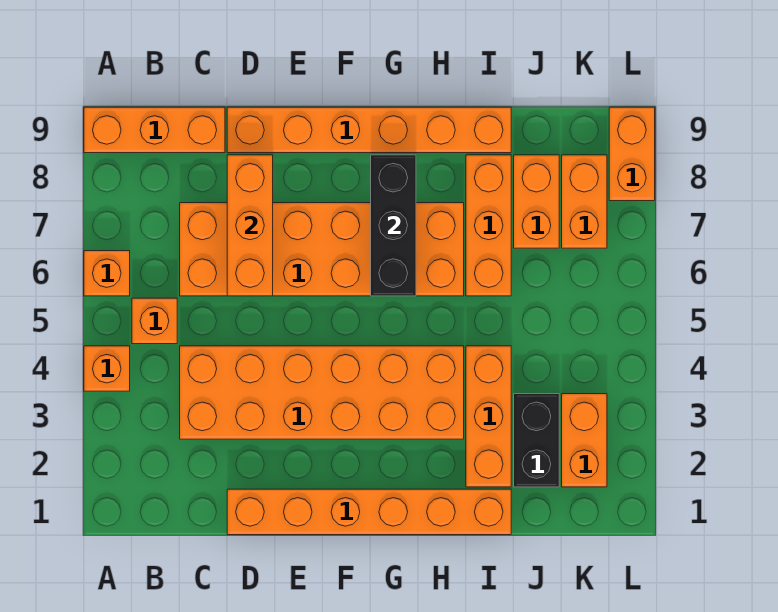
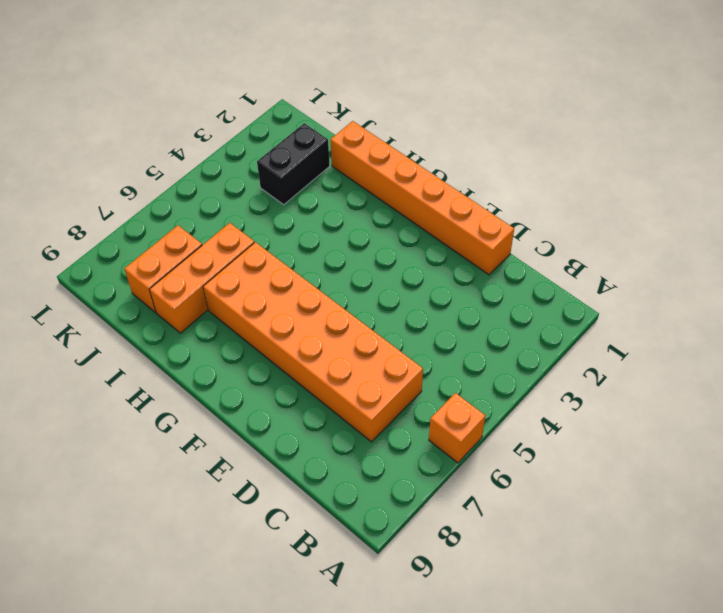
none -> orange 1x1 brick [84,346,130,391]
none -> orange 1x3 brick [84,107,225,153]
none -> orange 1x1 brick [132,298,177,344]

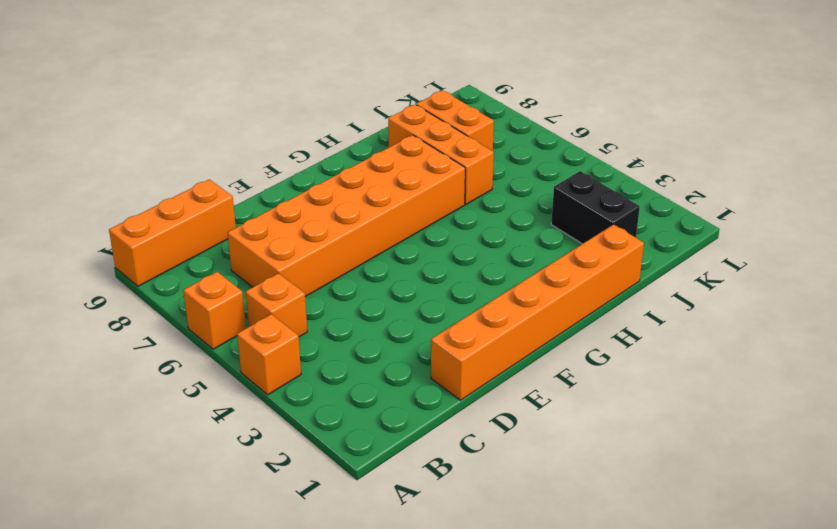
none -> orange 2x6 brick [180,346,464,439]
none -> orange 1x6 brick [227,107,511,153]
none -> orange 1x3 brick [466,346,511,487]

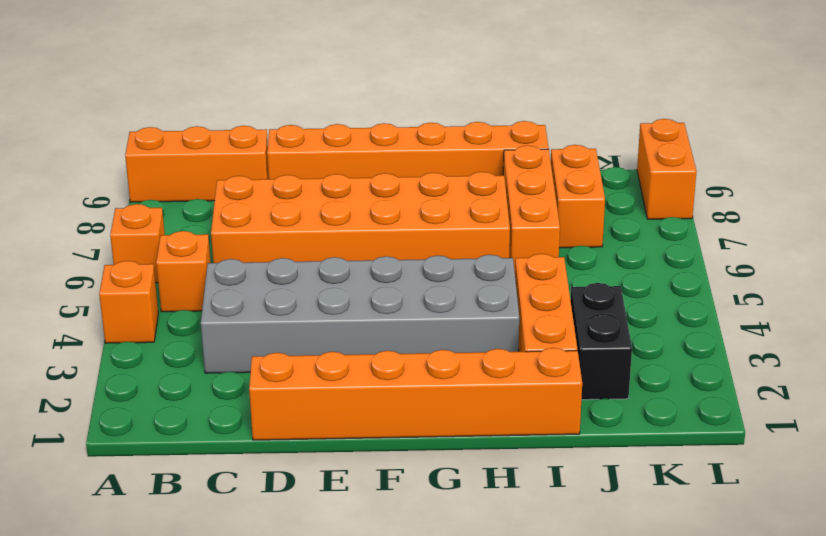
grey 2x6 brick [201,255,519,373] -> orange 2x6 brick [180,346,464,439]
none -> orange 1x2 brick [562,394,607,487]
none -> orange 1x2 brick [562,155,607,248]
none -> orange 1x3 brick [227,155,273,296]

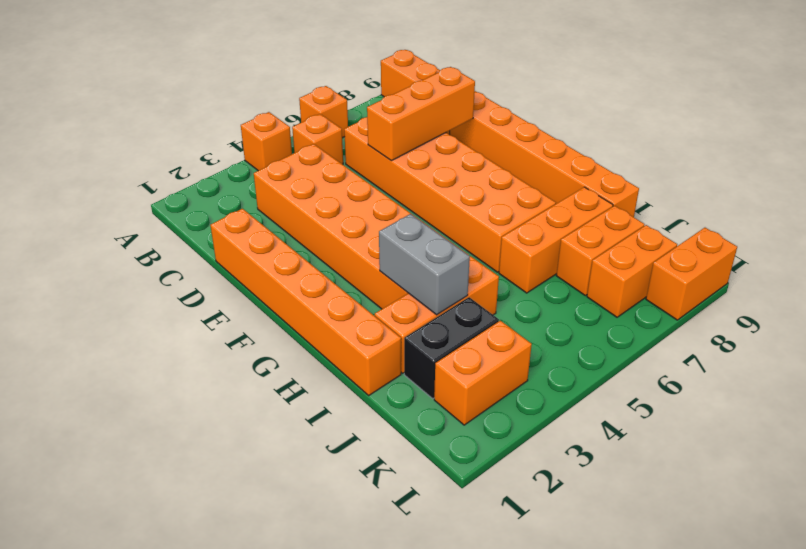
grey 1x2 brick [379,214,470,315] -> none
none -> black 1x3 brick [371,155,416,296]

